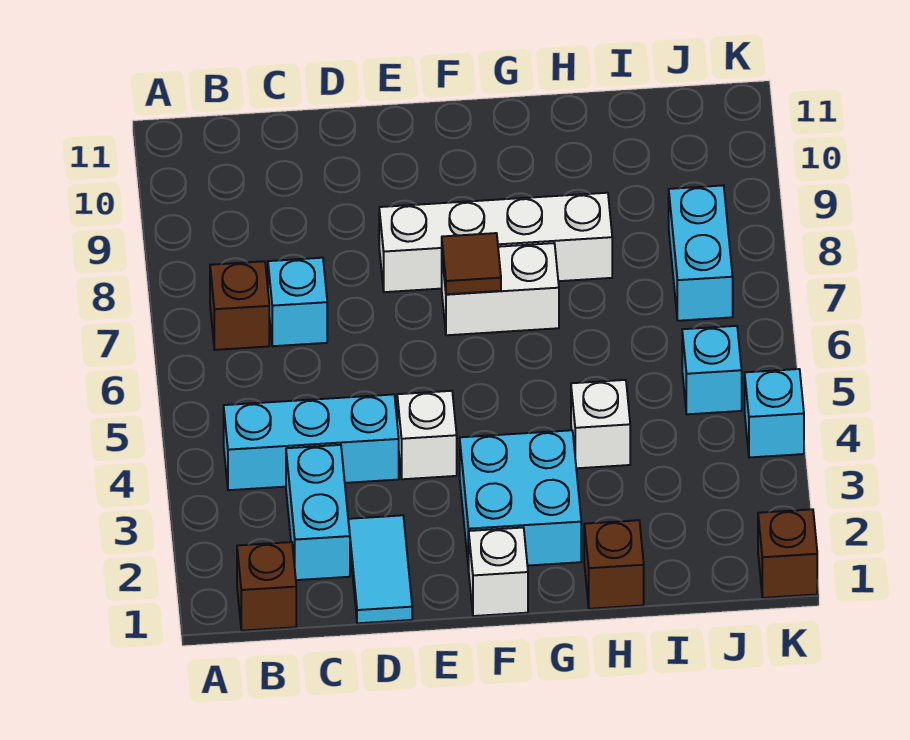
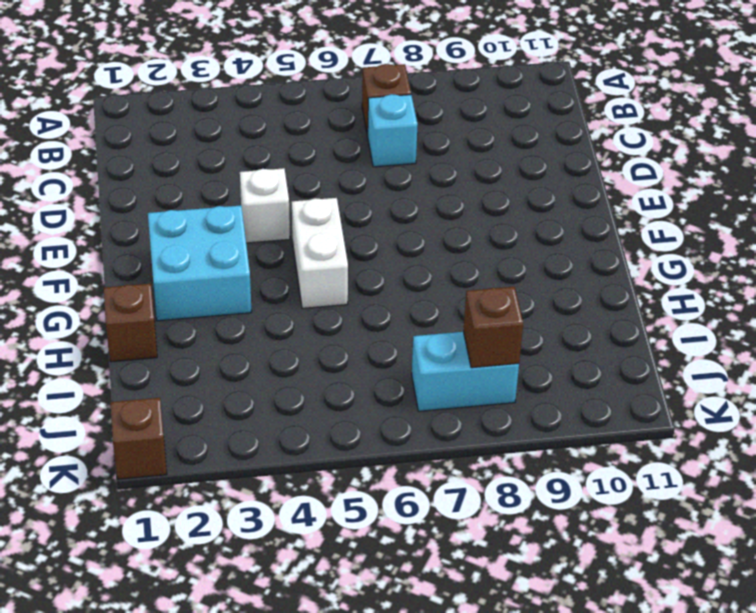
white 1x2 brick [292,198,348,308] -> white 1x2 brick moved to [442,243,559,335]
brown 1x1 brick [463,287,523,368] -> brown 1x1 brick moved to [237,542,296,631]
none -> cyan 1x3 brick [224,394,399,490]
none -> cyan 1x2 brick [286,445,350,580]
none -> cyan 1x2 tile [348,515,412,623]

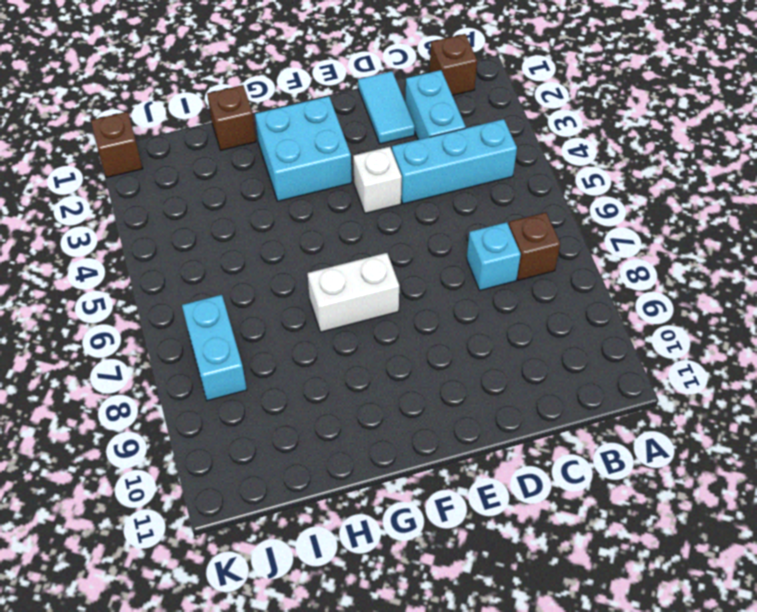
none -> white 1x4 brick [379,193,612,292]
none -> white 1x1 brick [469,528,528,616]
none -> white 1x1 brick [571,380,630,468]

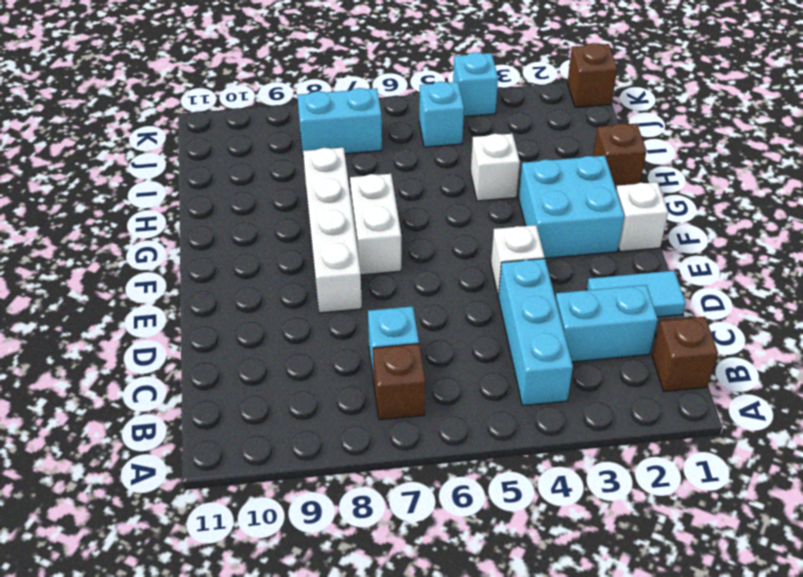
none -> brown 1x1 tile [442,233,501,294]

